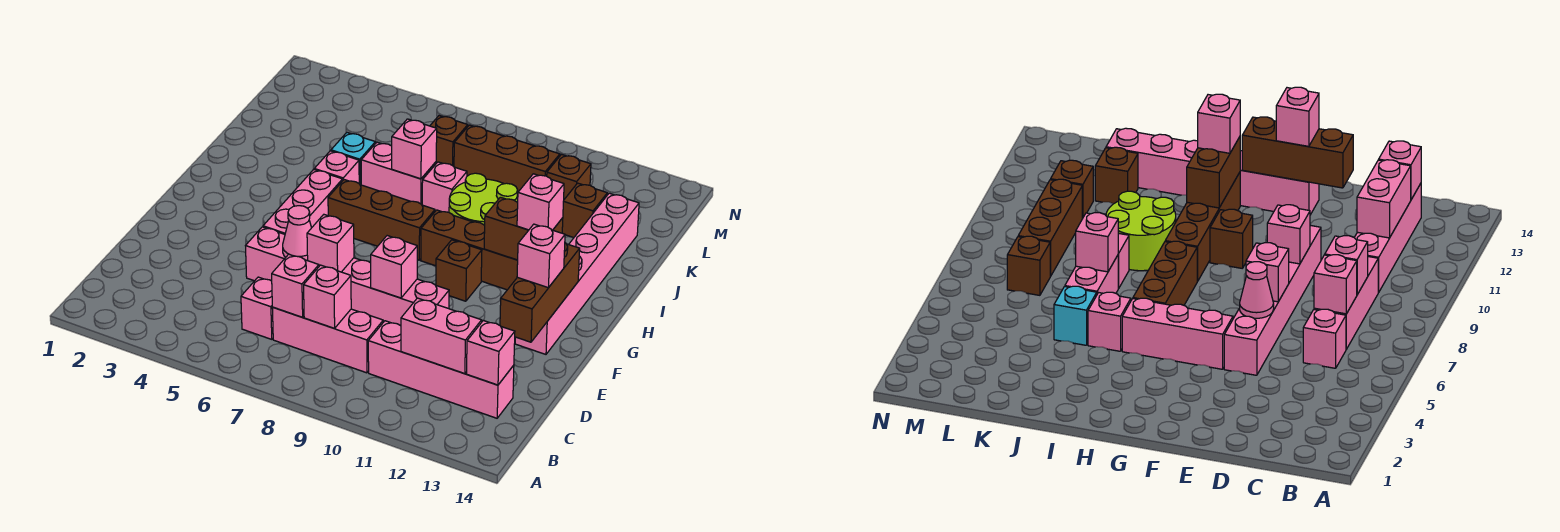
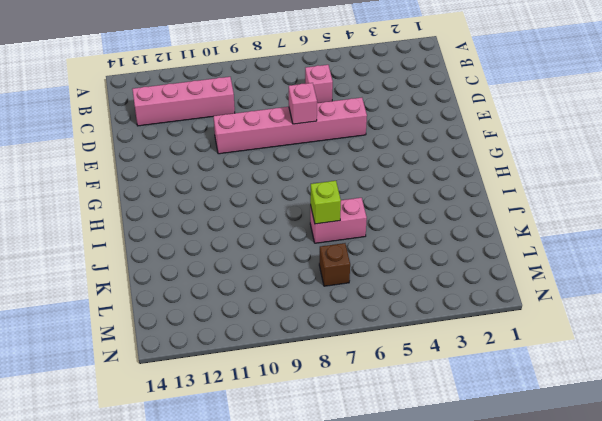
lime 1x1 brick [310,181,341,224] -> pink 1x1 brick [392,119,437,179]
none -> pink 1x3 brick [272,307,383,373]
none -> pink 1x3 brick [263,169,343,234]
none -> pink 1x6 brick [515,193,639,354]
none -> brown 1x1 brick [436,240,482,301]

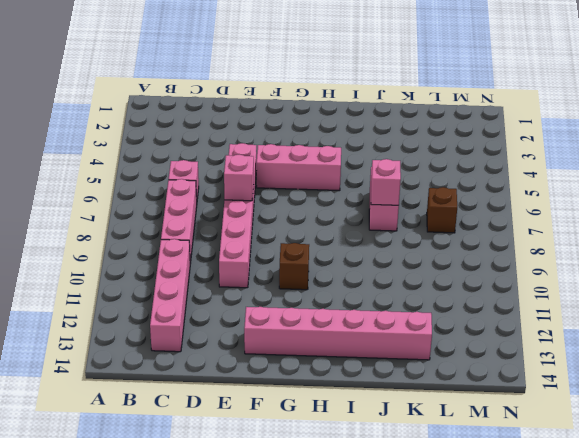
none -> brown 1x3 brick [328,180,435,260]
none -> brown 1x4 brick [421,210,518,290]
none -> pink 1x1 brick [314,151,359,183]
none -> lime 2x2 round brick [449,173,518,225]

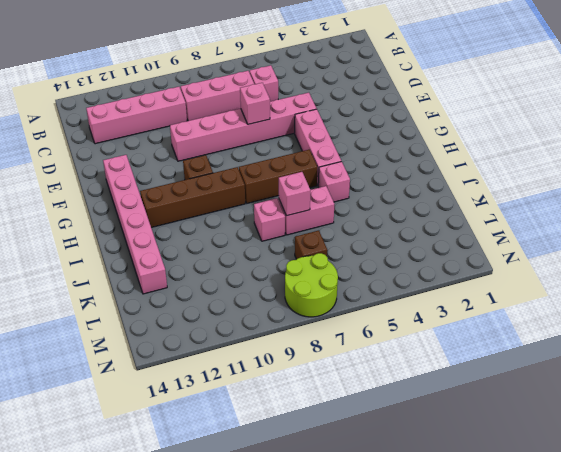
lime 2x2 round brick [285,253,338,317] -> lime 2x2 round brick moved to [449,173,518,225]
none -> cyan 1x1 brick [331,133,375,185]
none -> brown 1x1 brick [562,183,607,237]
none -> brown 1x3 brick [454,125,560,195]
none -> brown 1x1 brick [547,154,591,199]

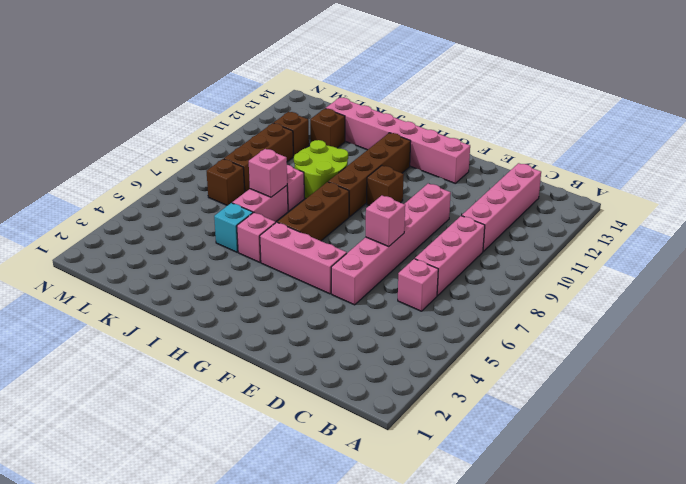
none -> pink 1x1 brick [272,254,319,317]
none -> pink 1x1 brick [304,265,351,328]
none -> pink 1x2 brick [401,298,482,374]
none -> pink 1x1 brick [466,320,515,385]

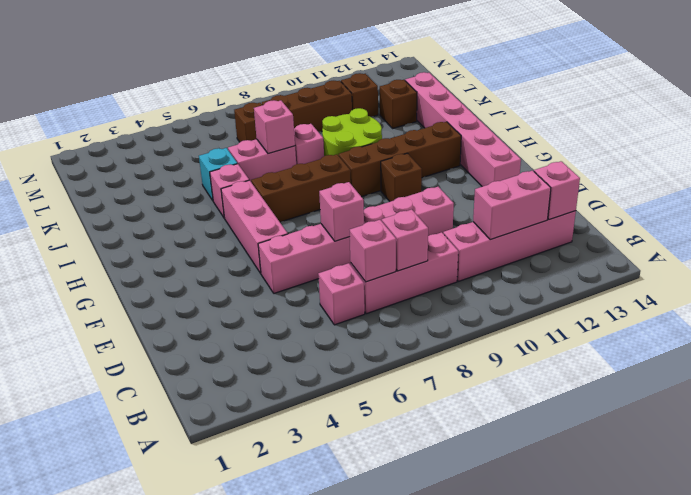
none -> pink 1x1 cone [283,206,311,261]
none -> pink 1x1 brick [371,236,417,298]
none -> brown 1x3 brick [500,243,580,342]
none -> brown 1x2 brick [484,197,563,260]

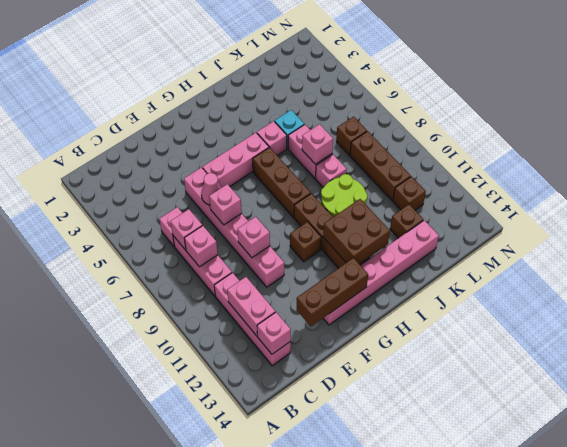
brown 2x2 brick [323,199,390,264] -> brown 1x2 brick [484,197,563,260]
none -> pink 1x1 brick [517,224,565,287]
none -> pink 1x1 brick [517,174,564,230]

